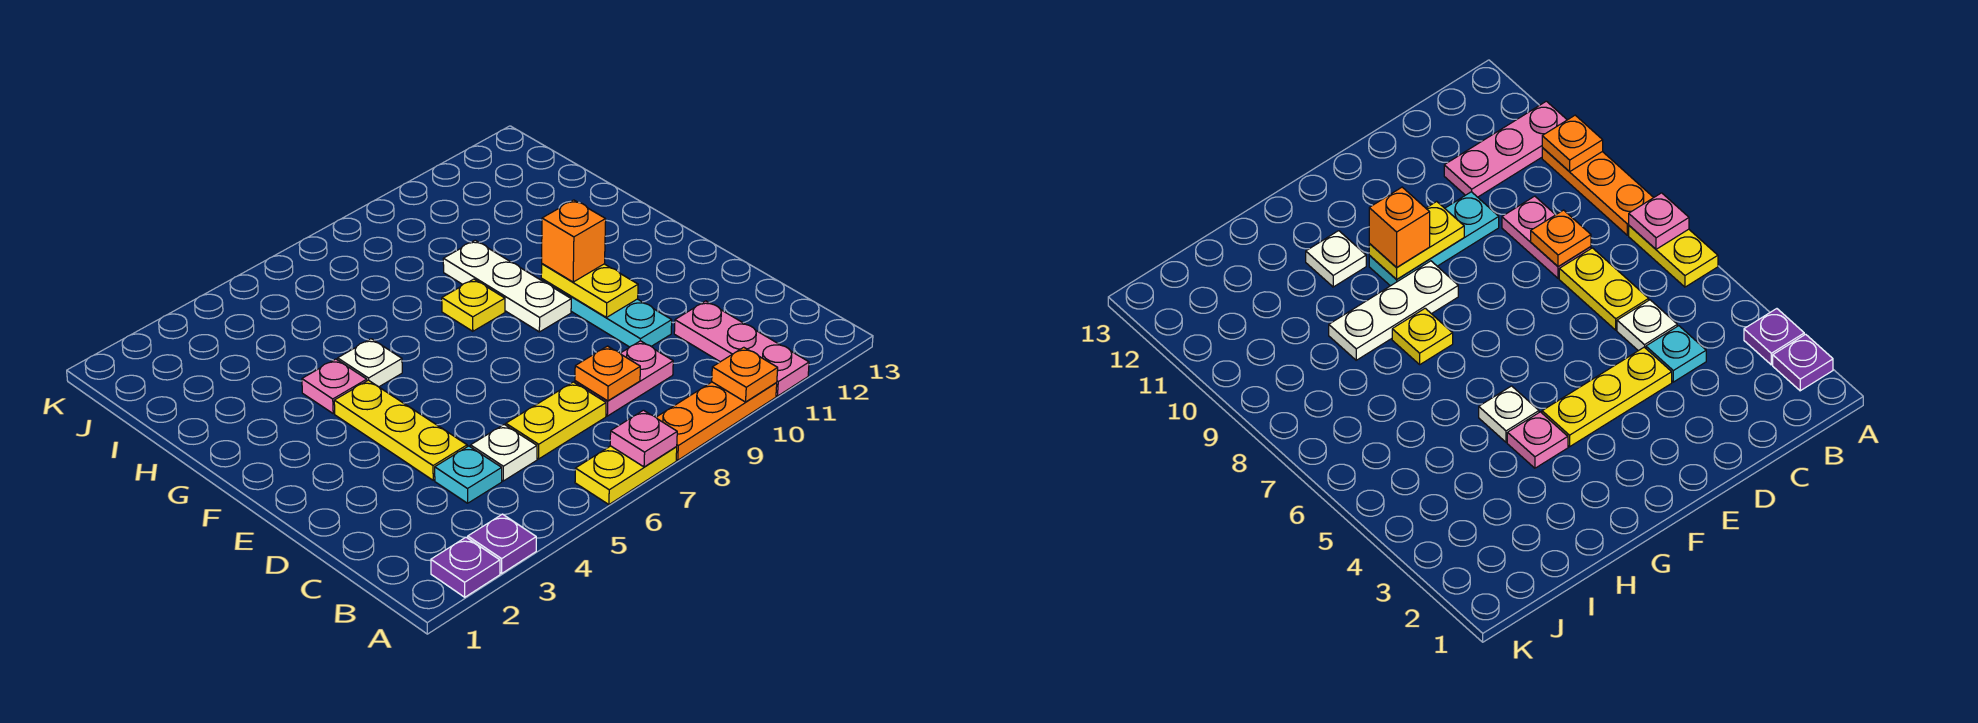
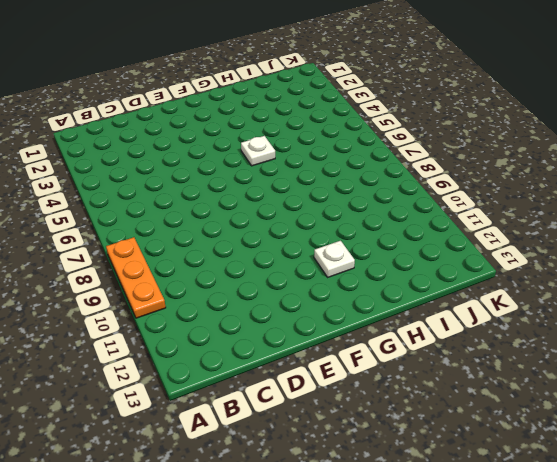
none -> purple 1x1 plate [431,537,500,597]
none -> purple 1x1 plate [468,514,536,574]
none -> yellow 1x2 plate [575,446,677,505]

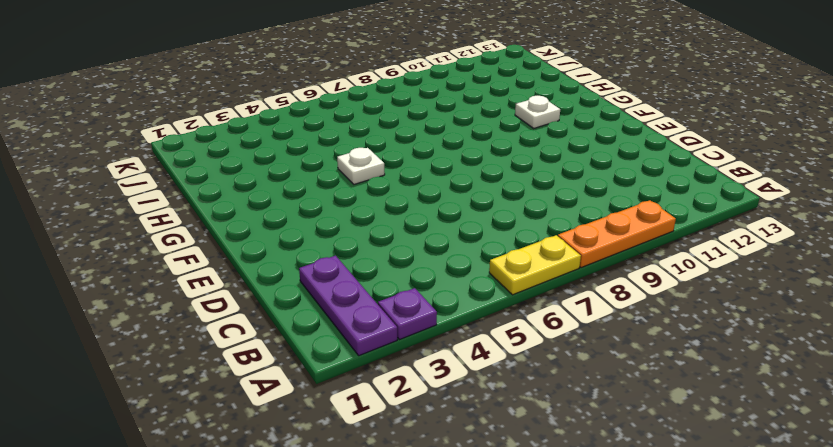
purple 1x3 plate [299,256,397,356] -> purple 1x1 plate [431,537,500,597]
none -> pink 1x3 plate [674,301,809,396]
none -> cyan 1x1 plate [435,446,502,503]
none -> white 1x1 plate [471,425,537,481]

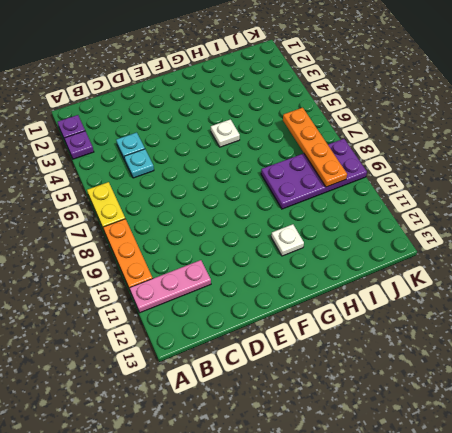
cyan 1x1 plate [124,149,154,178] -> white 1x1 plate [471,425,537,481]
purple 2x4 plate [261,139,367,209] -> white 1x3 plate [443,240,571,332]
orange 1x4 plate [283,108,347,187] -> none
none -> yellow 1x2 plate [506,382,606,459]
none -> pink 1x2 plate [575,341,673,416]
none -> yellow 1x3 plate [334,380,467,480]

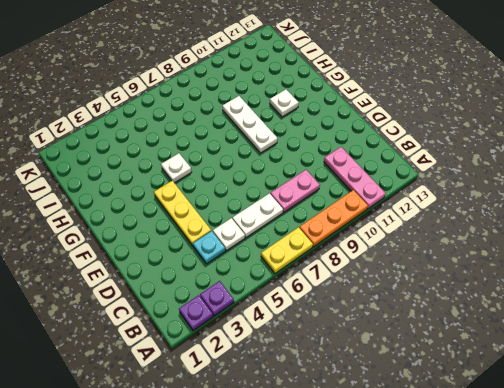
white 1x2 plate [233,193,283,238] -> yellow 1x2 plate [506,382,606,459]
none -> cyan 1x3 plate [541,279,672,347]
none -> pink 1x1 plate [302,359,367,413]
none -> yellow 1x1 plate [442,279,505,331]

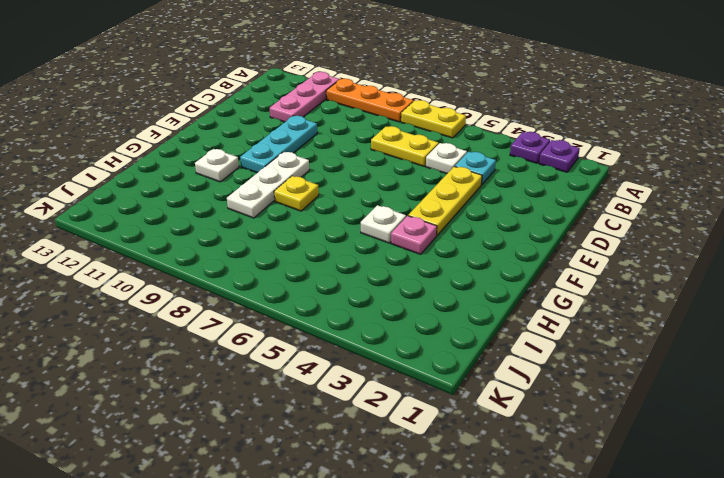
none -> pink 1x2 plate [575,341,673,416]
none -> pink 1x1 plate [610,410,677,467]
none -> orange 1x1 plate [712,347,778,402]

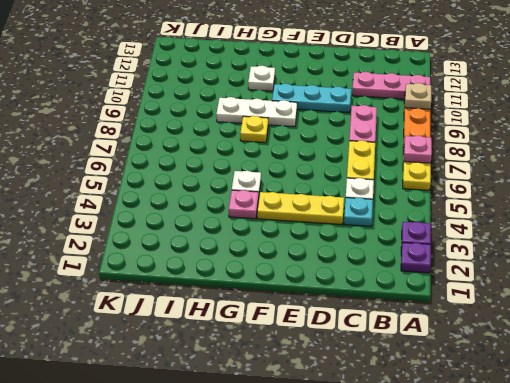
tan 1x1 plate [405,83,431,109] -> orange 1x1 plate [712,347,778,402]
none -> orange 1x1 plate [575,346,640,401]
none -> yellow 1x2 plate [541,264,638,317]
none -> orange 1x1 brick [542,200,606,282]

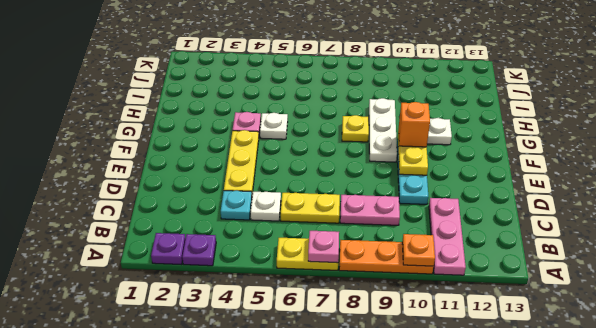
none -> orange 1x1 plate [575,346,640,401]

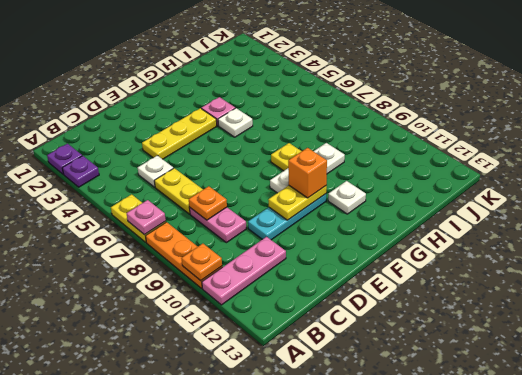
none -> cyan 1x1 plate [435,446,502,503]

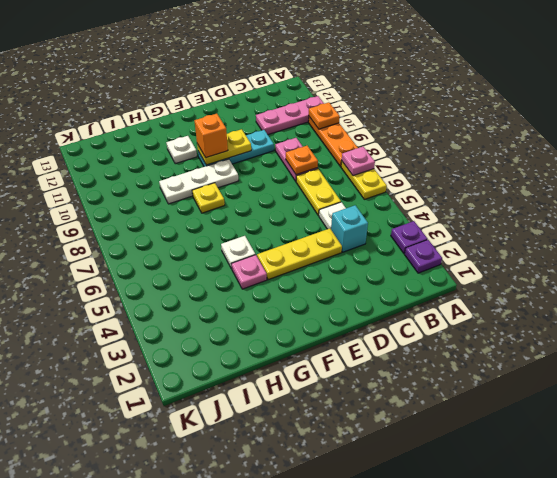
cyan 1x1 brick [331,205,368,252] -> cyan 1x1 plate [435,446,502,503]

